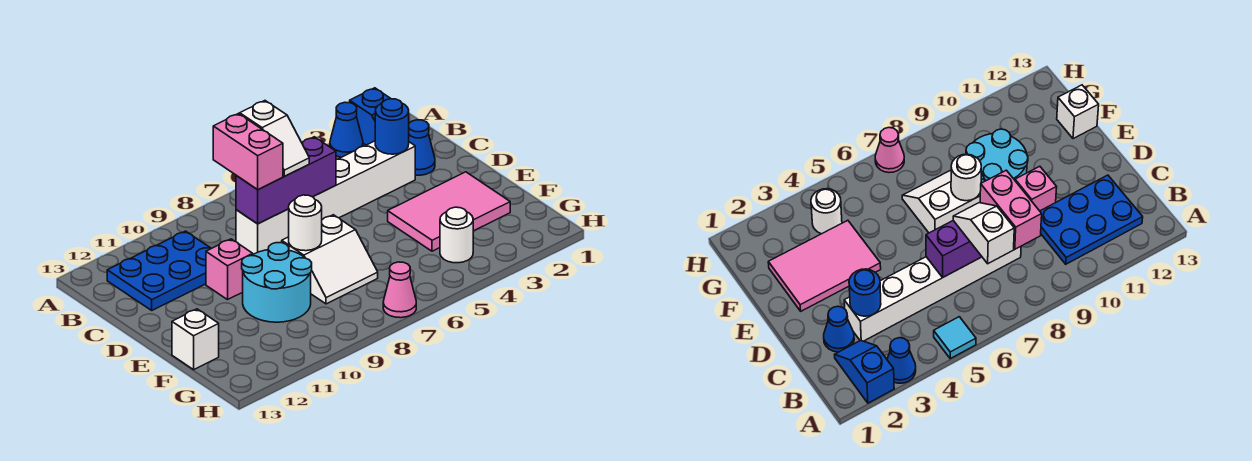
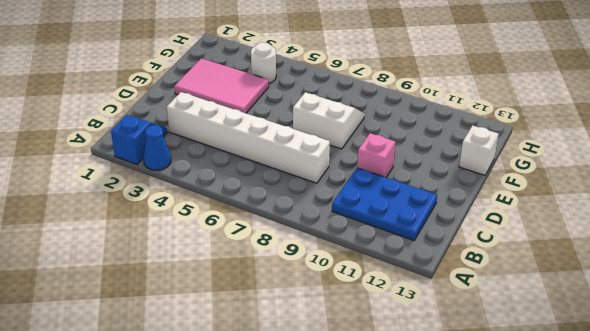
none -> cyan 1x1 tile [934,317,976,359]
none -> blue 1x1 cone [409,120,435,175]
none -> cyan 2x2 round brick [242,243,312,322]

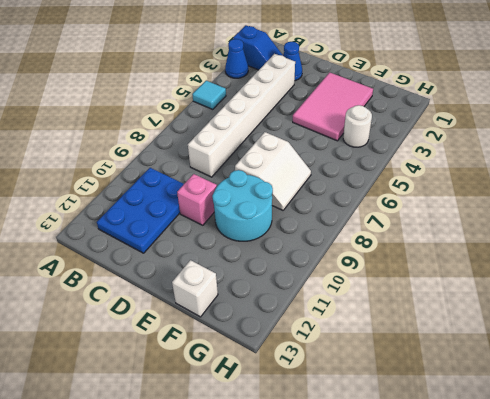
none -> pink 1x1 cone [383,262,416,318]
none -> blue 1x1 round brick [375,99,409,154]
none -> purple 1x3 brick [236,137,336,224]

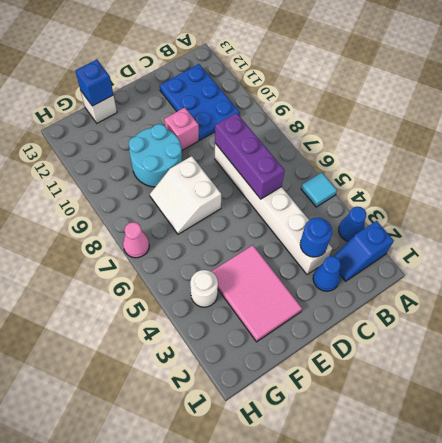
blue 1x1 brick [75,59,113,106] -> none
none -> white 1x1 round brick [289,195,322,251]
none -> white 1x2 slope [240,101,309,176]
none -> pink 1x2 brick [213,114,283,190]

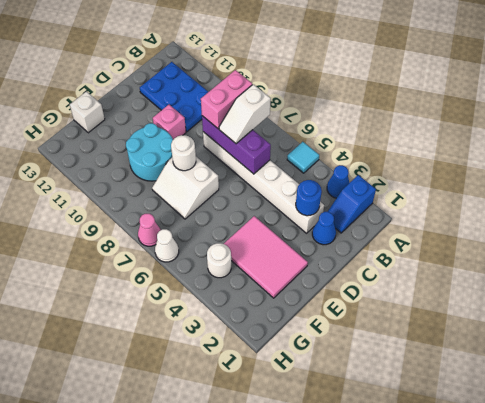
white 1x1 cone [155,229,179,262] -> none

